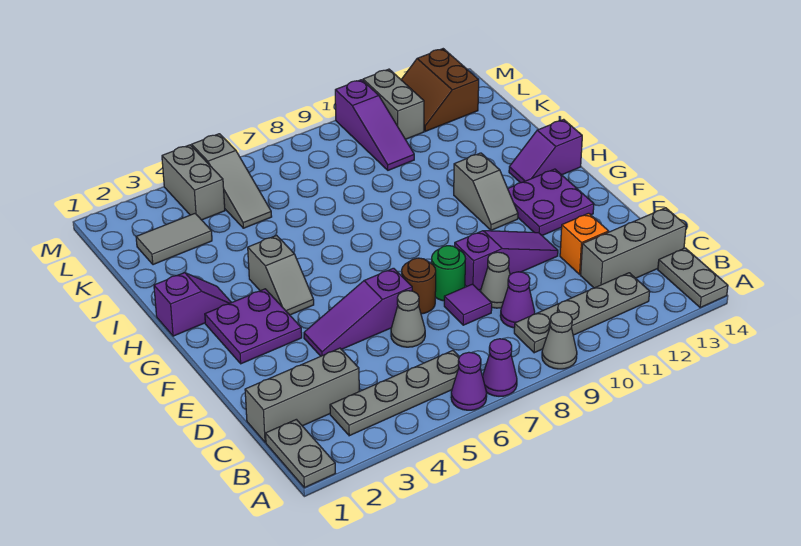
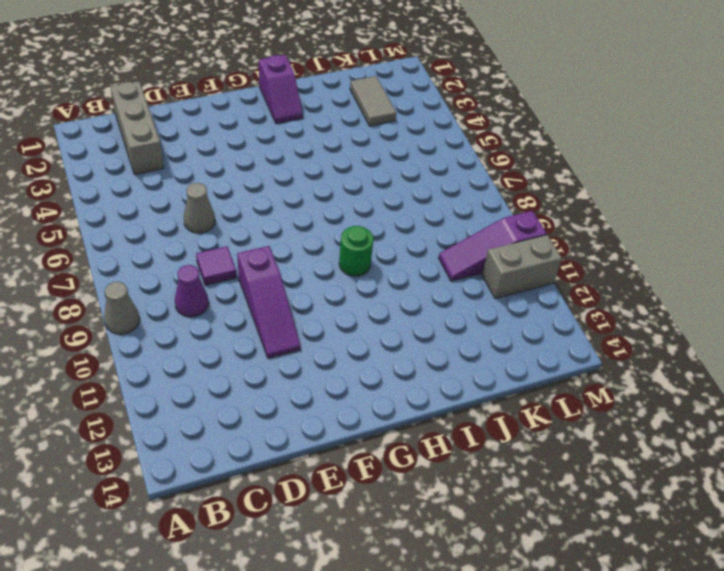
green 1x1 round brick [339,226,374,276] -> green 1x1 round brick moved to [431,246,465,301]
none -> grey 1x2 plate [265,419,335,488]
none -> purple 1x1 cone [451,352,487,410]
none -> purple 1x1 cone [483,339,517,396]
none -> grey 1x2 plate [658,248,728,307]

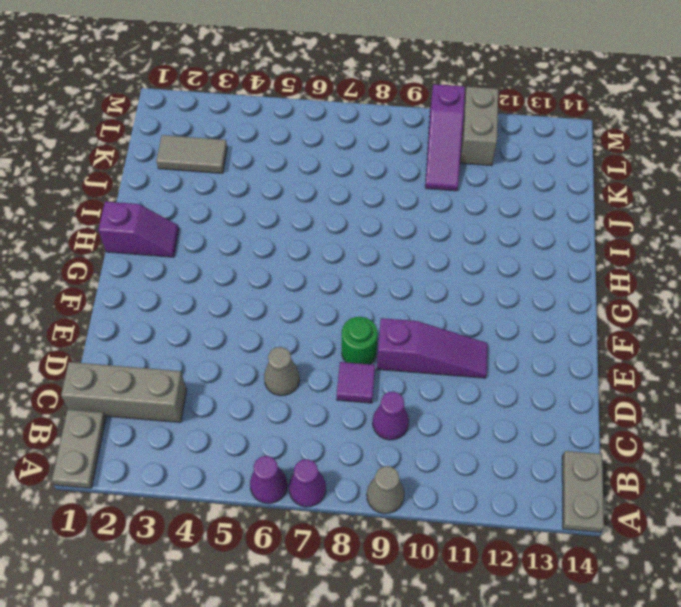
none -> grey 1x4 plate [330,351,459,436]
none -> grey 1x4 plate [514,273,650,353]
none -> grey 1x3 brick [581,208,686,288]
none -> grey 1x1 cone [480,252,510,308]

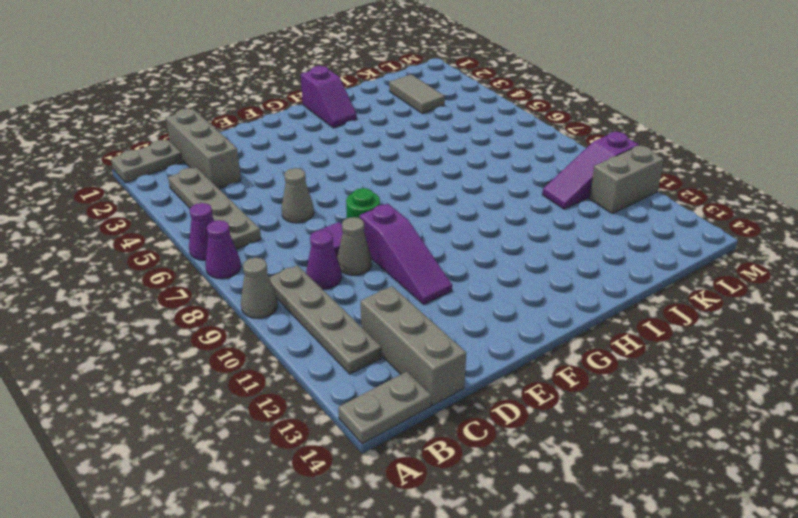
none -> orange 1x1 brick [560,213,609,274]
none -> purple 1x3 slope [304,268,412,356]
none -> brown 1x1 round brick [402,258,436,314]
none -> purple 2x2 plate [205,289,302,364]

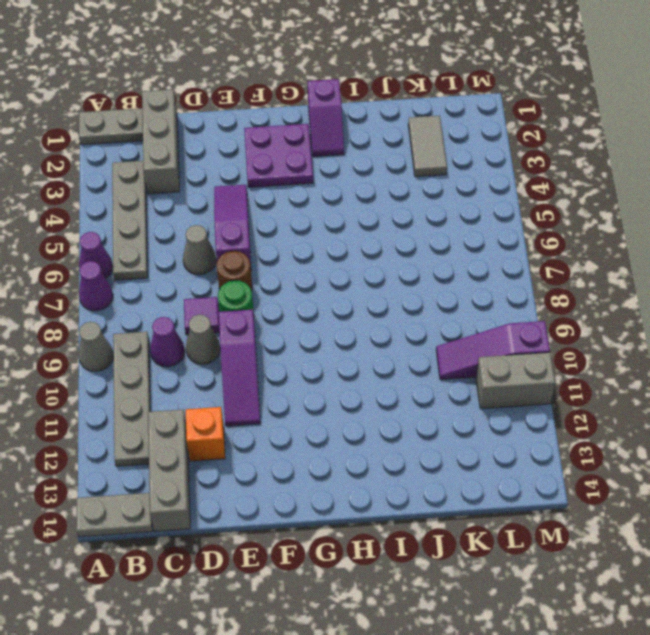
none -> purple 2x2 plate [508,169,594,236]
none -> grey 1x2 slope [248,235,314,315]
none -> grey 1x2 slope [454,153,518,230]
none -> purple 1x2 slope [509,119,582,183]

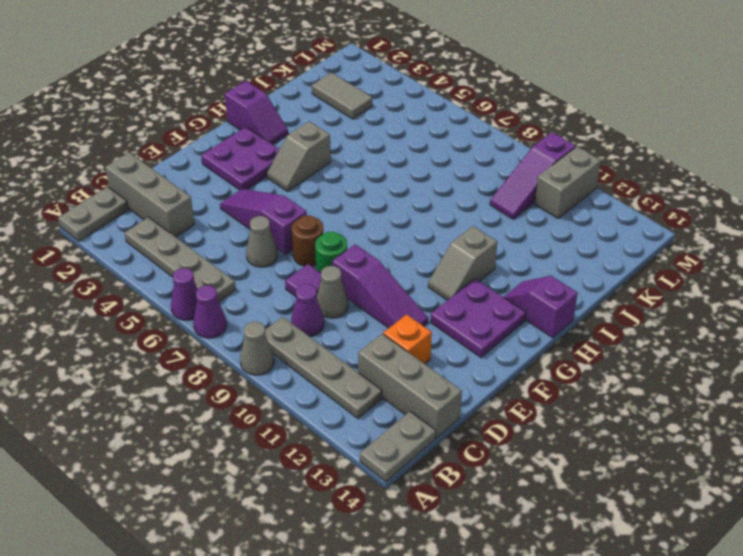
none -> grey 1x3 slope [192,134,272,228]
none -> grey 1x2 brick [162,145,225,220]
none -> brown 2x2 slope [401,49,479,131]

